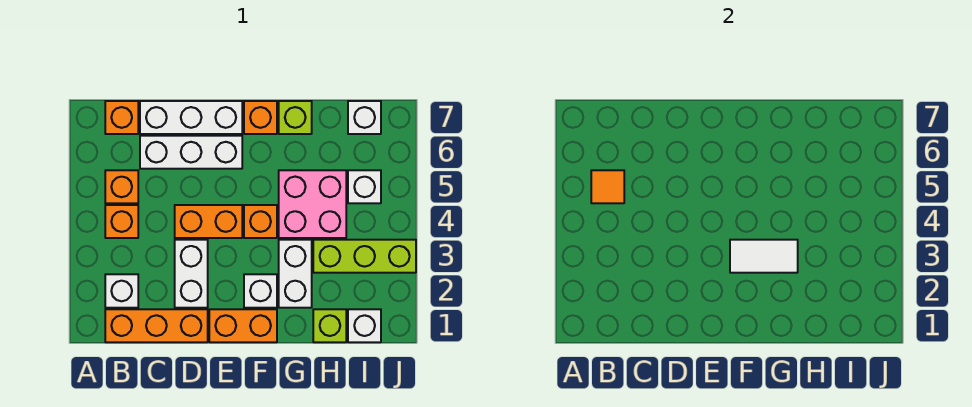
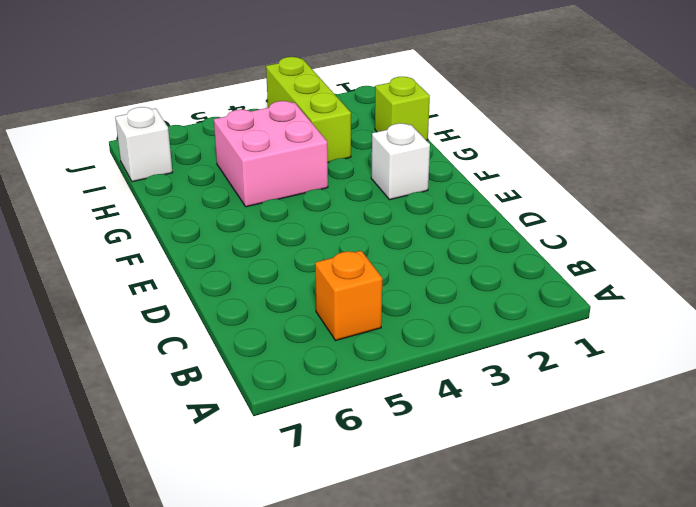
none -> orange 1x3 brick [105,309,208,342]
none -> white 1x1 brick [105,274,138,308]
none -> orange 1x1 brick [105,205,138,238]

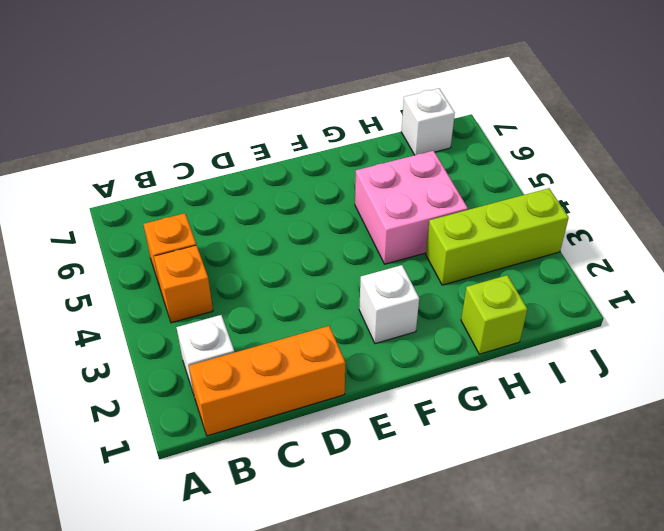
none -> orange 1x1 brick [105,101,138,134]
none -> white 1x3 brick [140,136,242,169]
none -> white 1x3 brick [140,101,242,134]

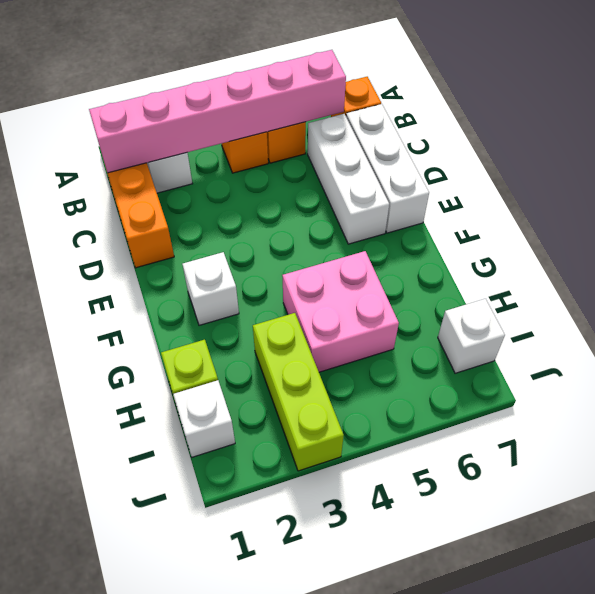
pink 1x6 brick [89,50,346,173] -> orange 1x1 tile [591,170,624,203]
none -> white 1x2 brick [175,240,208,308]
none -> orange 1x2 brick [175,205,242,238]
none -> orange 1x2 brick [209,309,277,342]

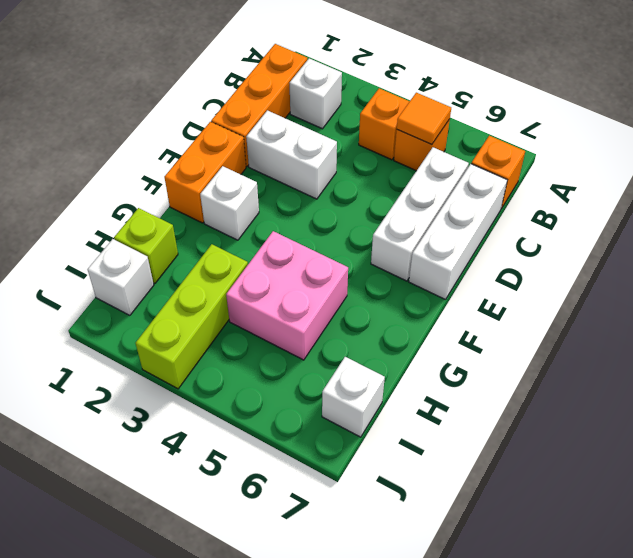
none -> orange 1x2 brick [175,205,242,238]
none -> orange 1x1 brick [244,205,277,238]
none -> orange 1x1 brick [244,101,277,134]

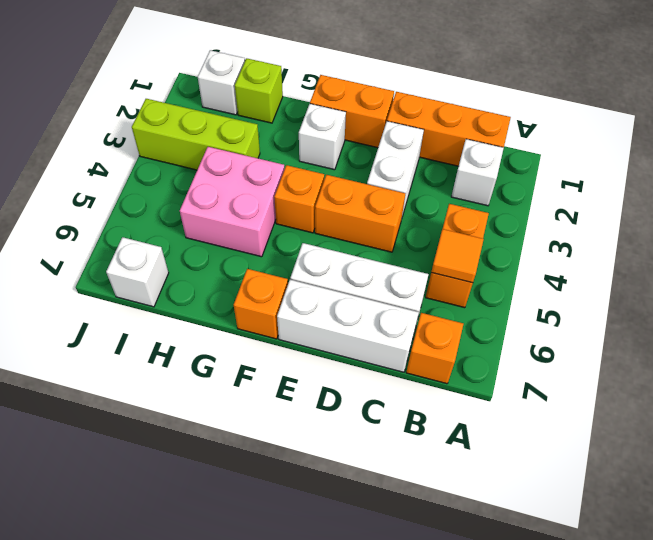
none -> white 1x2 brick [279,240,312,308]
none -> lime 1x1 brick [279,101,312,134]
none -> white 1x1 brick [348,170,381,203]

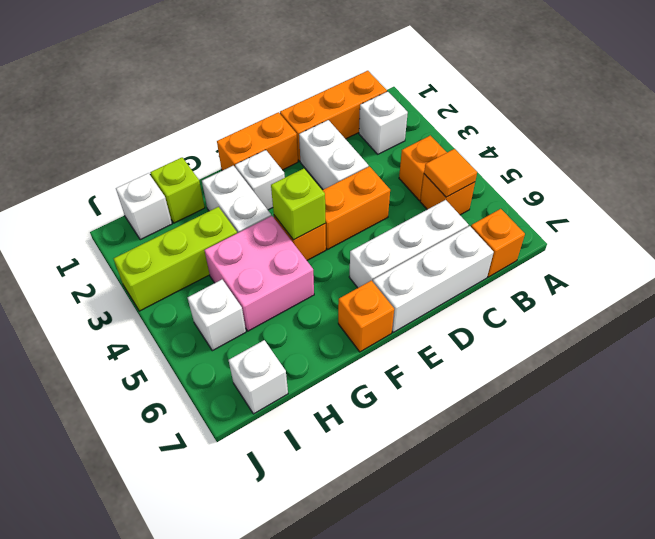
lime 1x1 brick [271,169,326,240] -> lime 1x1 brick moved to [279,101,312,134]
none -> white 1x2 tile [730,240,798,273]

